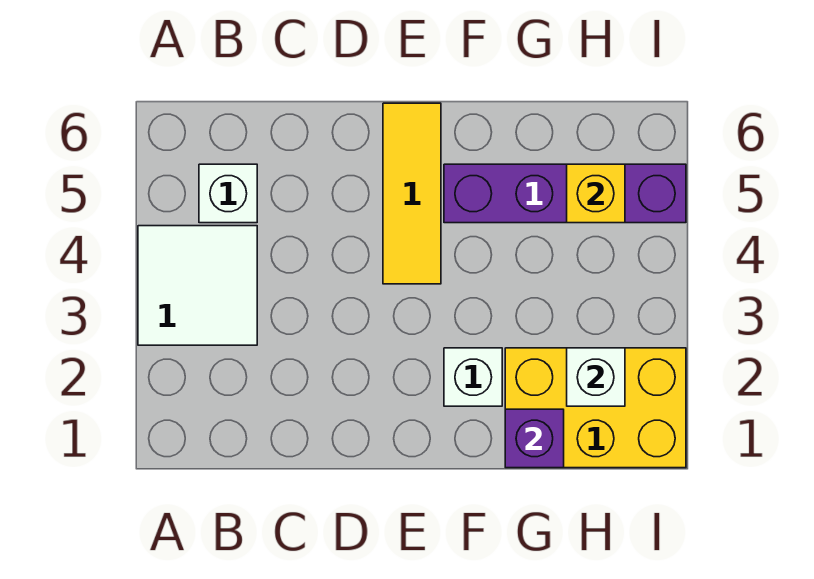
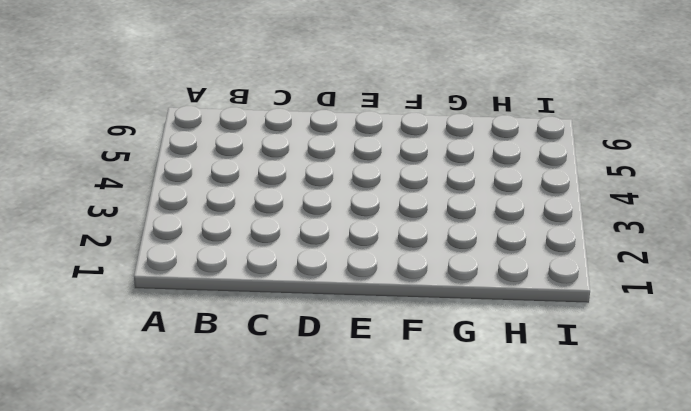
none -> white 2x2 tile [138,226,257,345]
none -> white 1x1 brick [199,164,257,223]

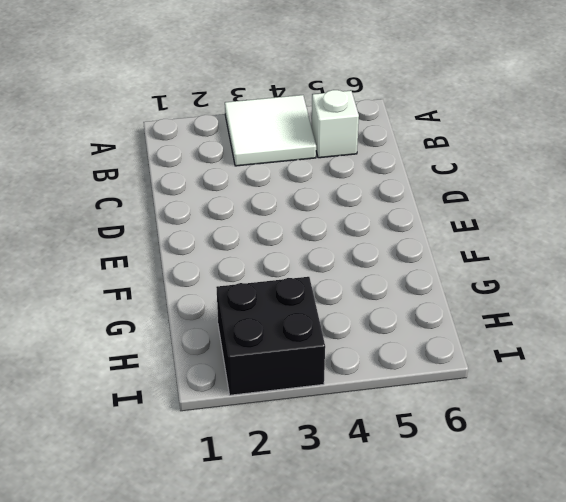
black 2x2 brick [216,277,325,395] -> yellow 2x3 brick [505,348,686,468]
none -> yellow 1x3 tile [383,103,441,284]
none -> white 1x1 brick [444,348,502,406]

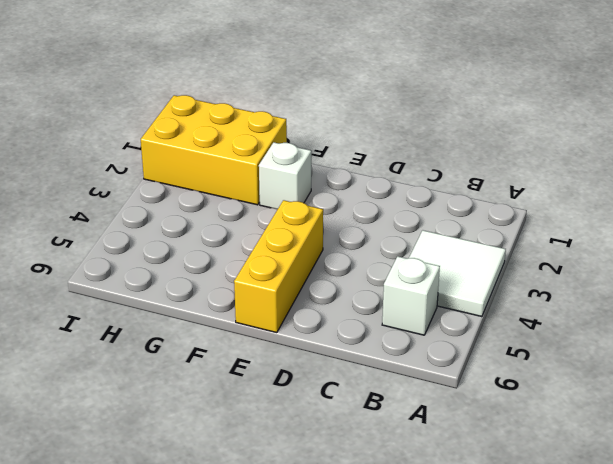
yellow 1x3 brick [234,200,323,333] -> yellow 1x3 tile [383,103,441,284]
none -> purple 1x4 brick [444,164,686,223]
none -> purple 1x1 brick [505,409,564,468]

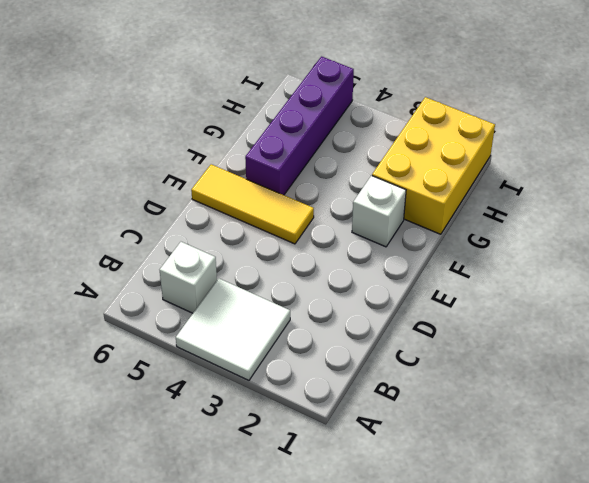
none -> purple 1x1 brick [505,409,564,468]
none -> white 1x1 brick [567,348,625,406]

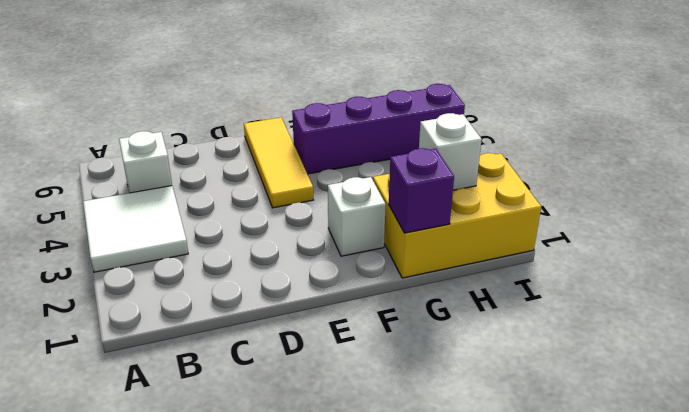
none -> yellow 1x1 brick [567,164,625,223]

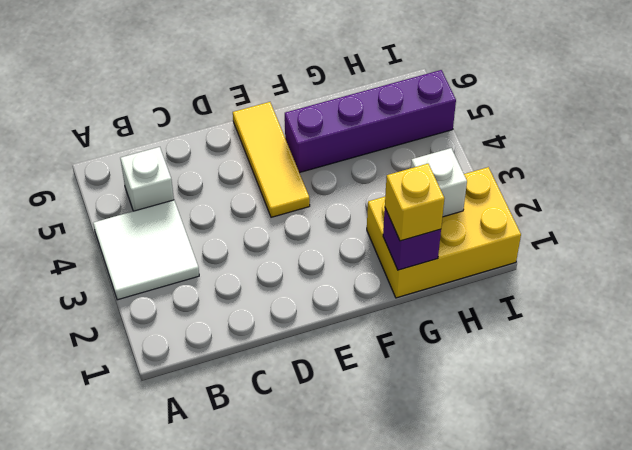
yellow 1x1 brick [385,164,444,241] -> yellow 1x1 brick moved to [567,164,625,223]
none -> white 1x1 brick [444,348,502,406]

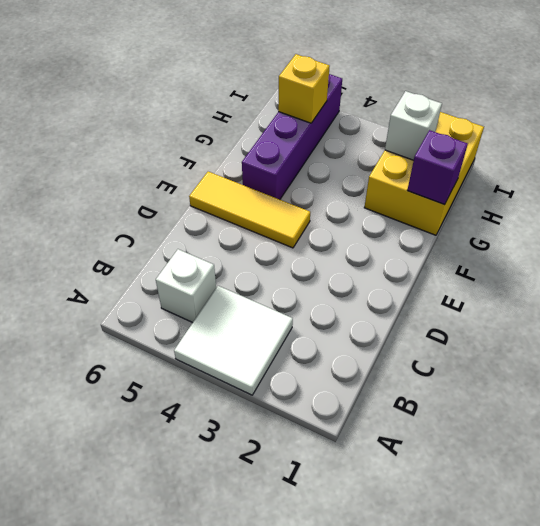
none -> white 1x1 brick [444,348,502,406]

